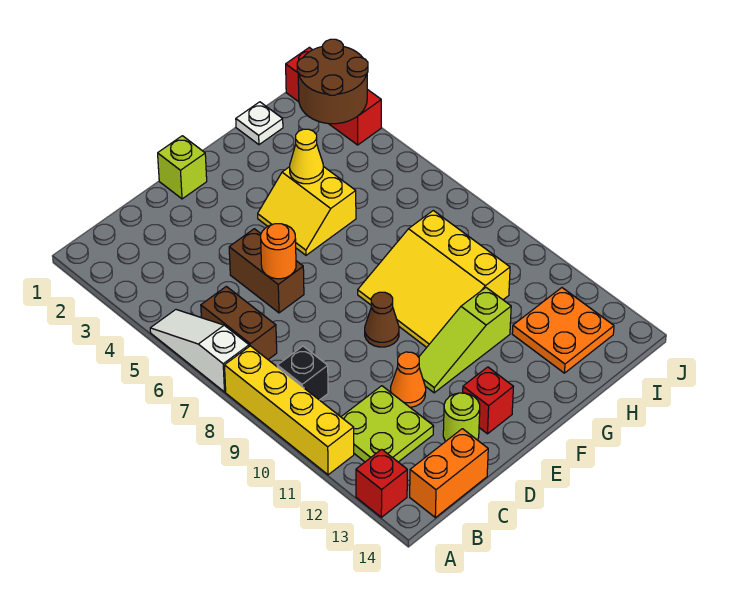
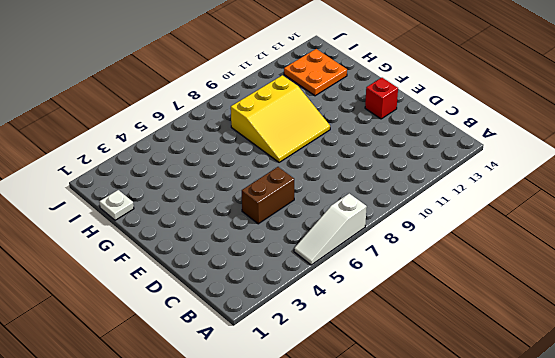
none -> yellow 1x4 brick [224,346,354,475]
none -> red 1x1 brick [356,449,407,517]
none -> brown 1x2 brick [201,286,277,359]

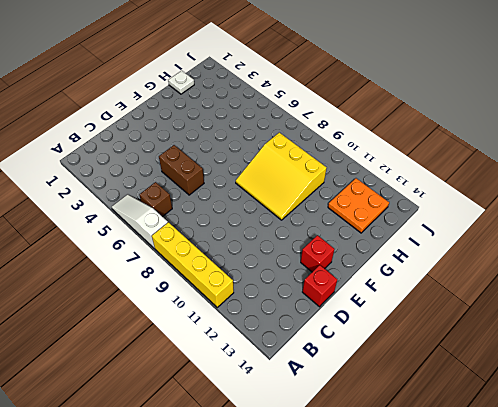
brown 1x1 brick [139,182,172,217] -> brown 1x2 brick [201,286,277,359]
red 1x1 brick [302,265,337,307] -> red 1x1 brick moved to [356,449,407,517]
none -> black 1x1 brick [277,346,328,400]
none -> lime 2x2 plate [341,386,434,462]
none -> orange 1x2 brick [410,429,488,518]

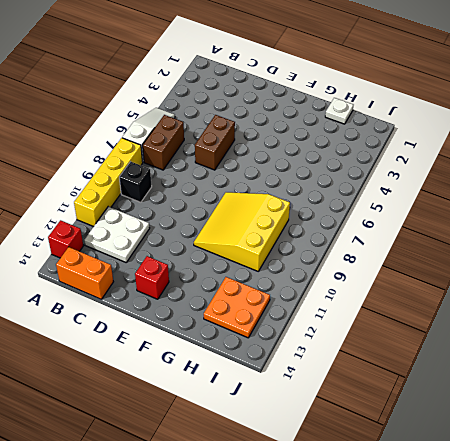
white 2x2 plate [84,207,150,262] -> lime 2x2 plate [341,386,434,462]
none -> orange 1x1 cone [391,352,426,407]
none -> lime 1x1 round brick [443,393,480,441]
none -> lime 1x1 brick [158,136,207,199]

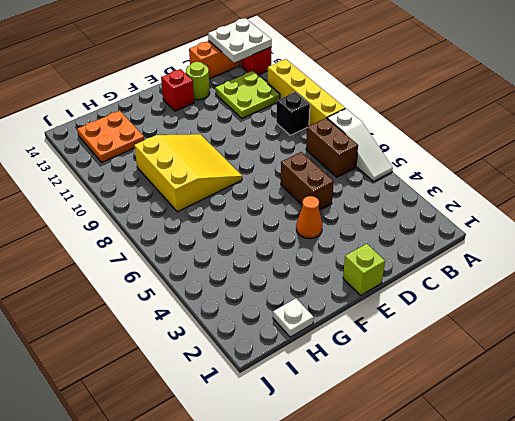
white 2x2 plate [208,18,272,63] -> none
orange 1x1 cone [296,196,323,239] -> orange 1x1 cone moved to [391,352,426,407]
none -> brown 1x1 cone [365,292,399,347]
none -> lime 1x3 slope [419,288,511,393]
none -> yellow 2x2 slope [258,166,356,255]

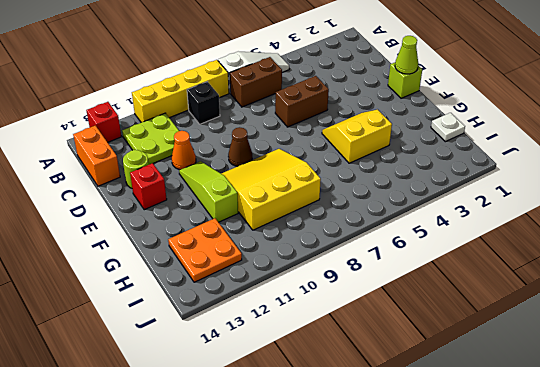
lime 1x1 cone [395,36,418,74] -> none
none -> red 1x3 brick [286,47,381,145]
none -> orange 1x1 round brick [261,224,296,279]
none -> yellow 1x1 cone [290,129,323,184]

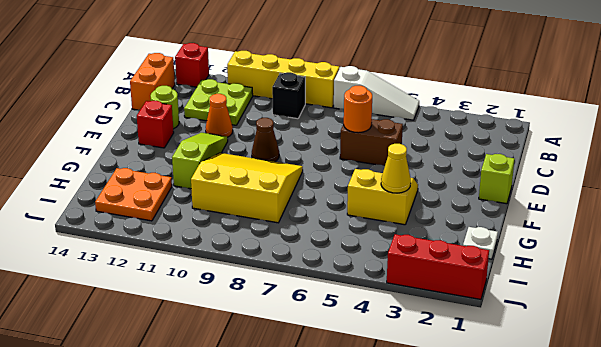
none -> brown 1x2 brick [201,286,277,359]
none -> brown 2x2 round brick [297,39,368,124]

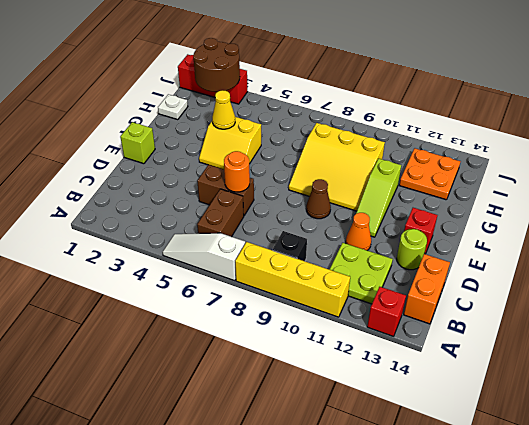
brown 1x2 brick [197,189,244,237] -> brown 1x2 brick turned to [201,286,277,359]

